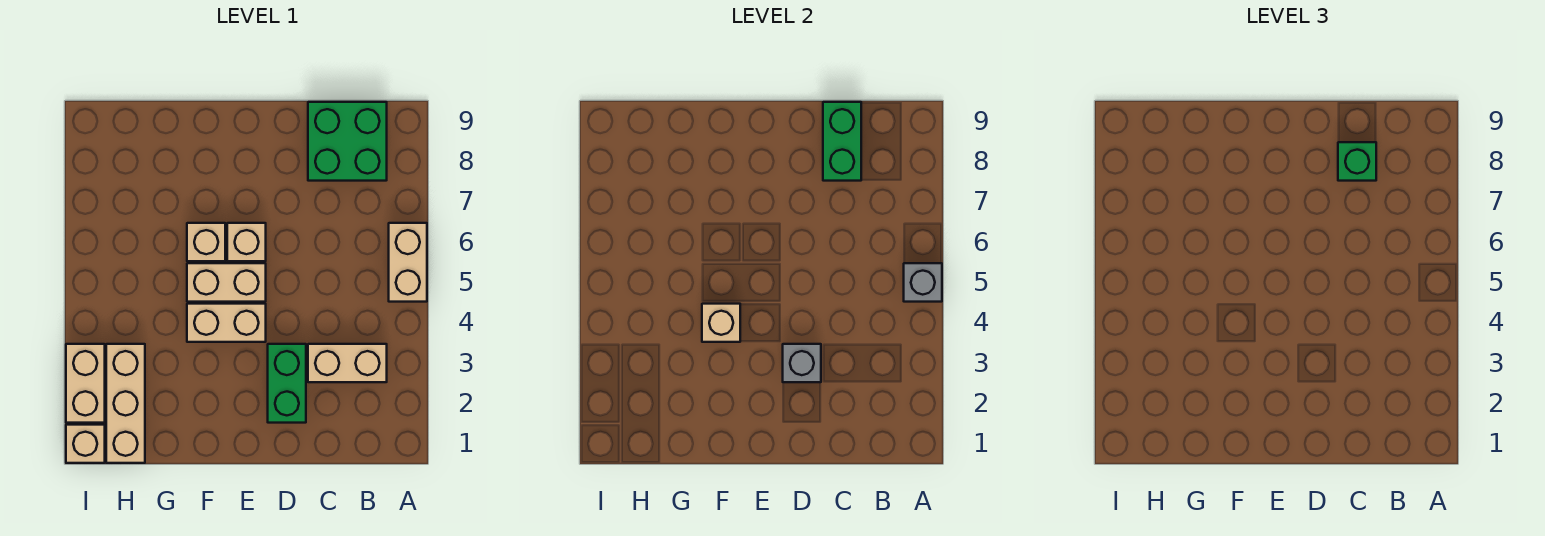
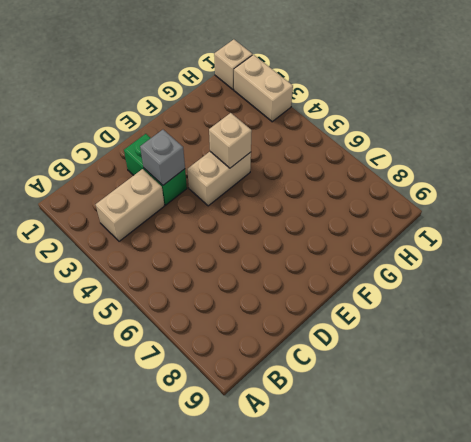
none -> tan 1x2 brick [389,223,427,302]
none -> green 2x2 brick [308,102,387,181]
none -> tan 1x2 brick [187,263,266,302]

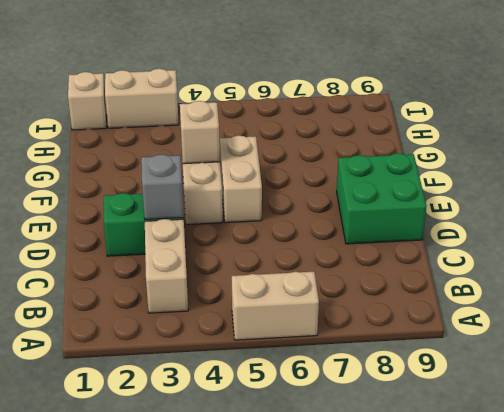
green 2x2 brick [337,153,426,244] -> green 2x2 brick moved to [308,102,387,181]
none -> tan 1x1 brick [227,223,266,261]
none -> tan 1x1 brick [187,223,225,261]
none -> tan 1x3 brick [106,344,145,463]

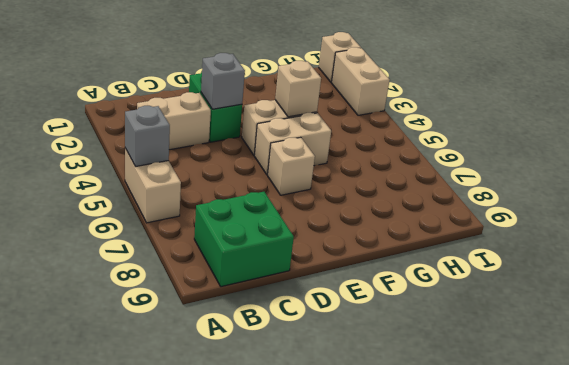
none -> tan 1x1 brick [187,223,225,261]
none -> tan 1x3 brick [106,344,145,463]
none -> green 1x2 brick [823,102,861,181]

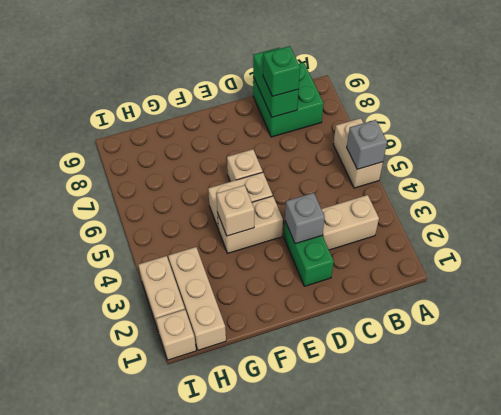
none -> tan 1x1 brick [187,223,225,261]

